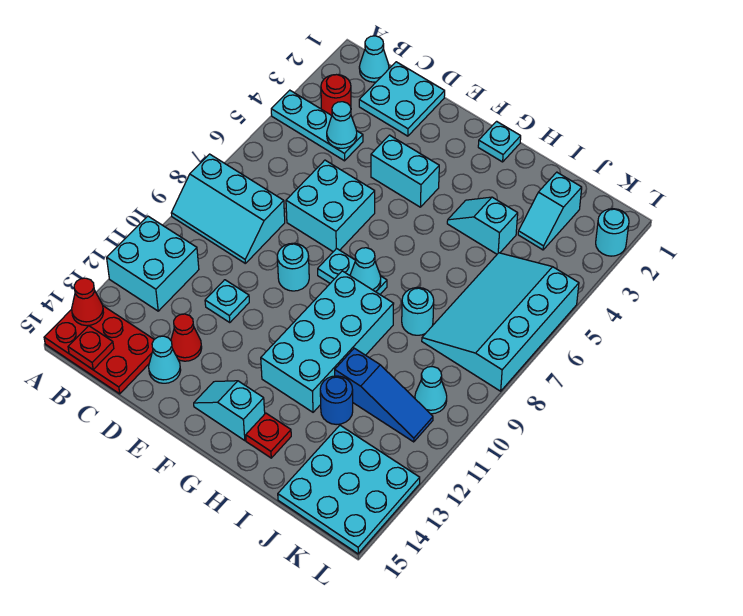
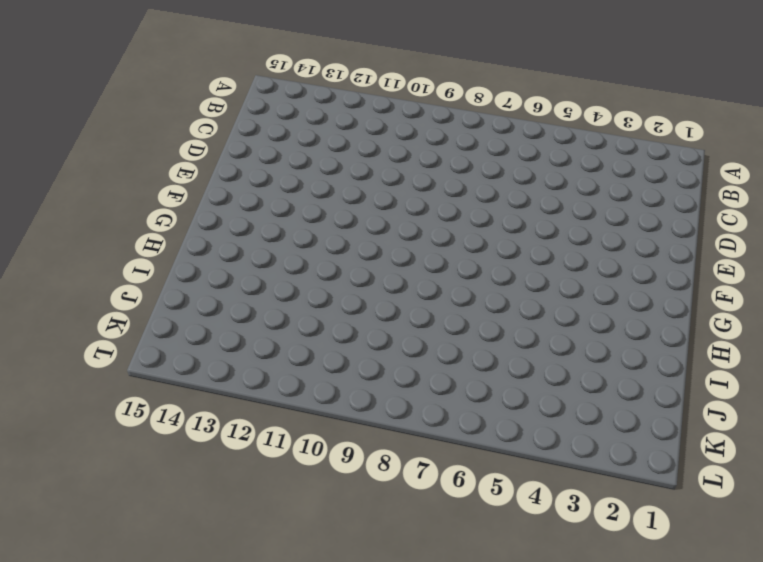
none -> cyan 1x3 plate [271,90,363,161]
none -> cyan 2x3 slope [171,154,285,263]
none -> cyan 2x2 brick [107,216,199,311]
none -> red 2x3 plate [44,306,154,394]

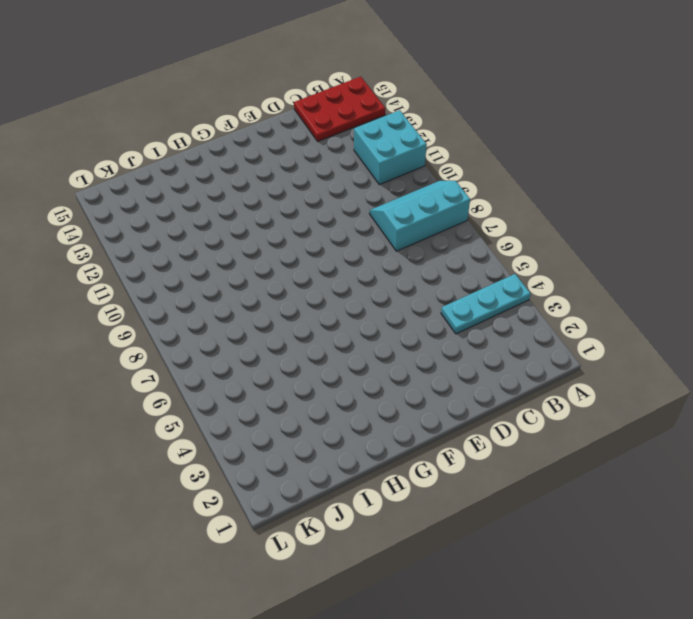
none -> cyan 1x1 cone [359,36,389,82]
none -> red 1x1 round brick [321,75,351,115]
none -> cyan 2x2 plate [359,62,445,136]
none -> cyan 2x2 brick [286,160,375,252]

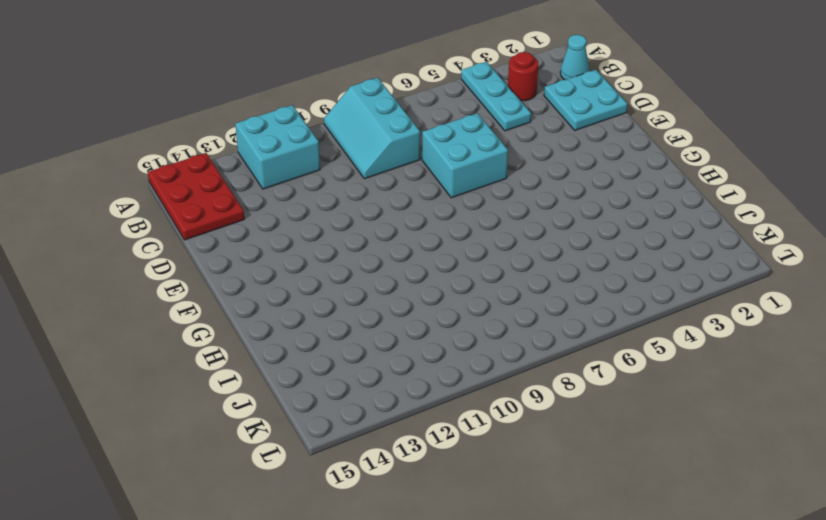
none -> cyan 1x1 plate [205,280,249,323]
none -> red 1x1 cone [171,314,202,361]
none -> cyan 1x1 cone [149,336,181,383]
none -> cyan 1x2 brick [371,135,439,207]

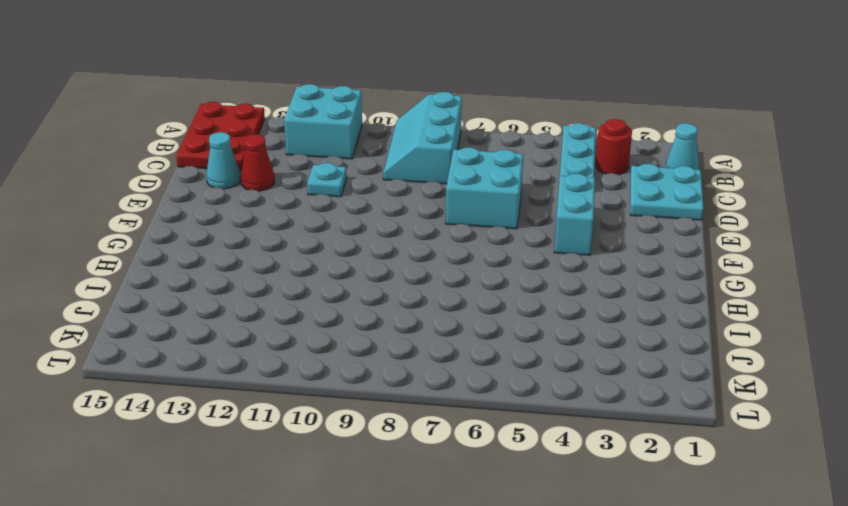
none -> cyan 1x1 round brick [277,243,309,291]
none -> cyan 1x2 plate [318,248,387,294]
none -> cyan 1x2 slope [194,381,265,441]
none -> cyan 1x1 plate [478,121,521,162]

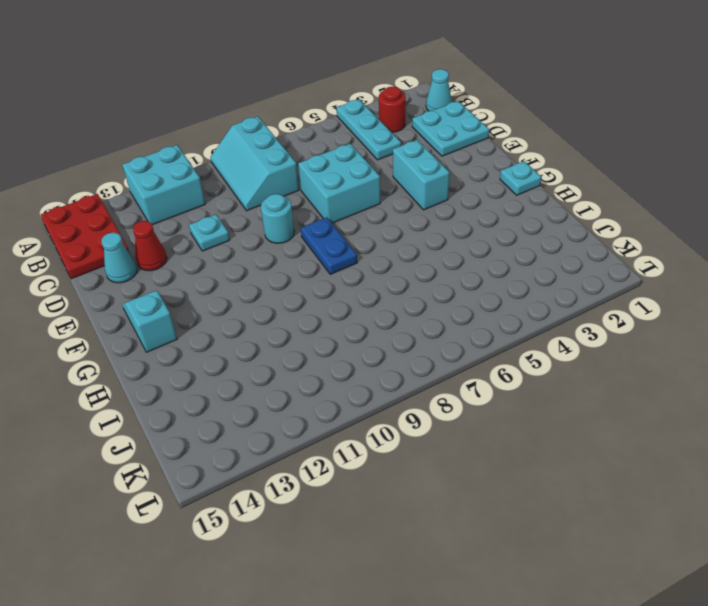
blue 1x2 plate [301,218,357,274] -> cyan 1x2 plate [318,248,387,294]
none -> cyan 2x4 brick [261,271,394,412]
none -> cyan 1x2 slope [447,197,518,254]
none -> red 1x1 plate [246,413,291,458]
none -> cyan 1x1 round brick [402,287,434,335]

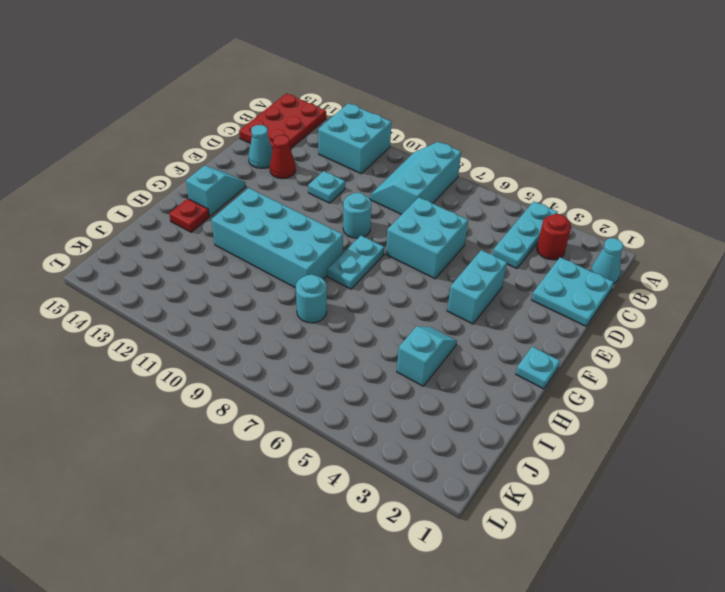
none -> blue 1x3 slope [335,348,433,442]
none -> blue 1x1 round brick [320,376,353,425]
none -> cyan 1x2 slope [518,172,582,250]
none -> cyan 3x4 slope [422,253,579,391]

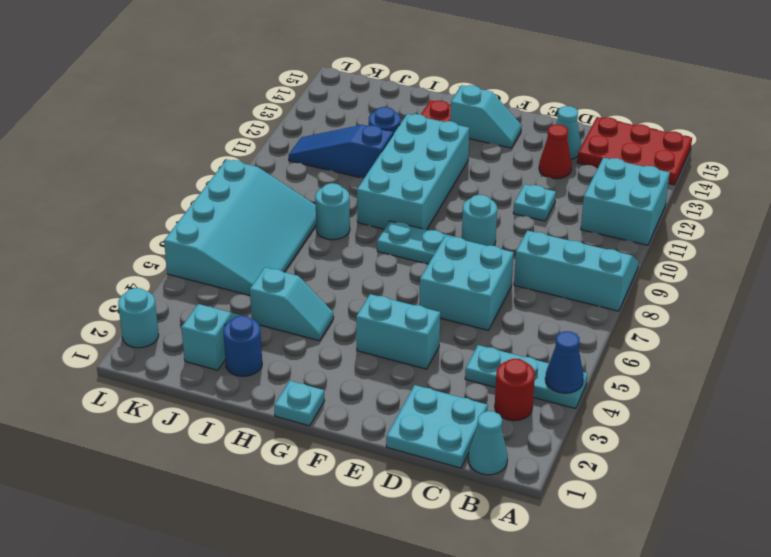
blue 1x1 cone [545,331,584,393] -> none
blue 1x1 round brick [223,316,262,376] -> none
none -> cyan 3x3 plate [278,425,420,554]
none -> cyan 1x1 cone [415,367,447,414]
none -> red 1x1 cone [72,278,104,326]
none -> red 1x1 plate [68,326,114,369]

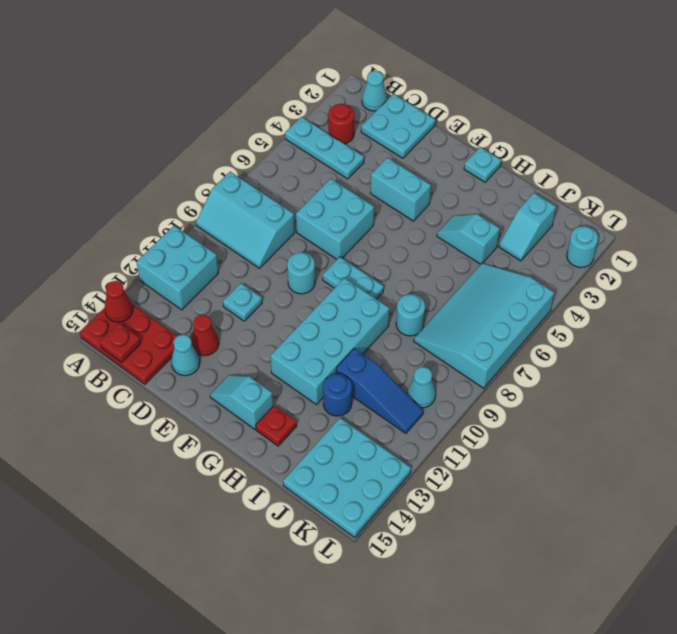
none -> cyan 1x1 cone [327,102,357,148]
none -> cyan 1x1 cone [350,248,381,292]

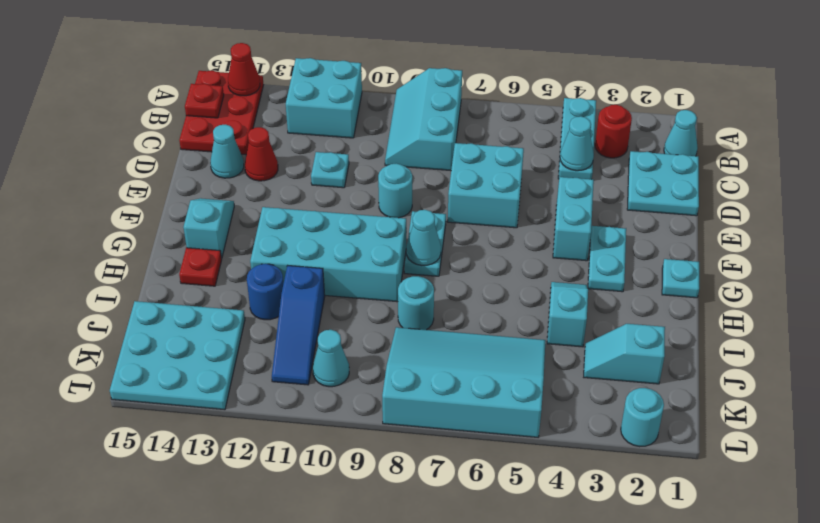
cyan 1x2 plate [588,226,626,292] -> none

